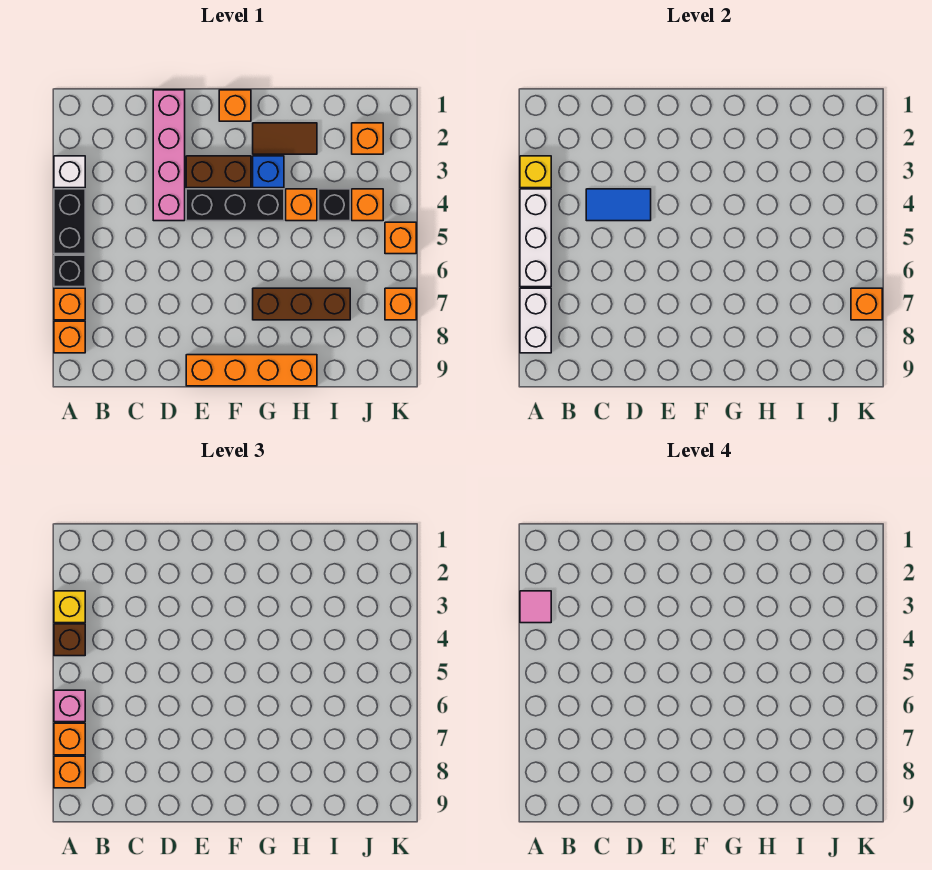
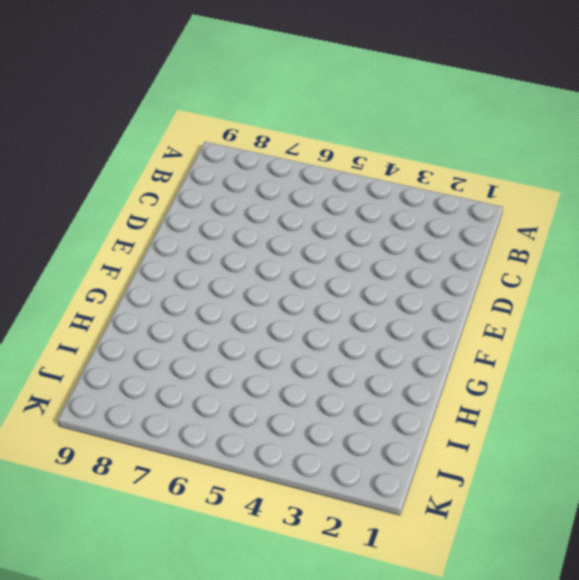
none -> white 1x1 brick [54,156,85,188]
none -> black 1x2 brick [54,189,85,254]
none -> black 1x1 brick [54,255,85,287]
none -> orange 1x1 brick [54,288,85,320]

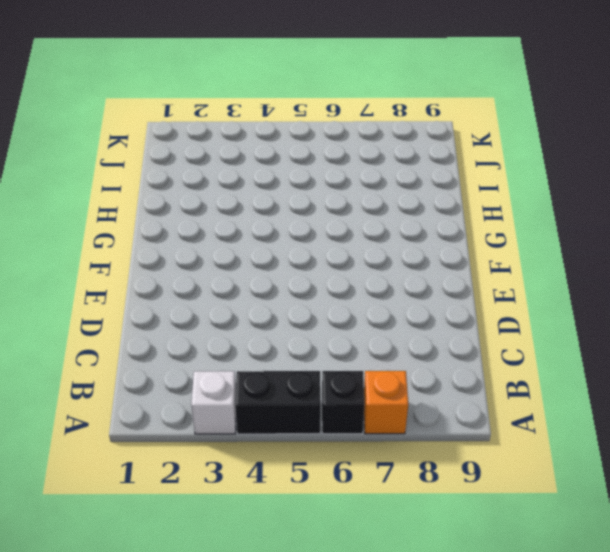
none -> orange 1x1 brick [54,321,85,353]
none -> pink 1x4 brick [153,90,185,221]
none -> brown 1x2 brick [186,156,251,188]
none -> black 1x3 brick [186,189,284,221]

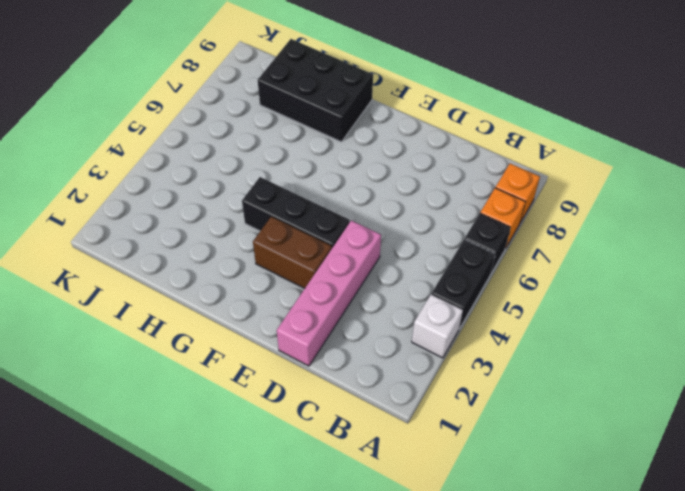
black 2x3 brick [258,39,373,142] -> orange 1x4 brick [186,355,317,386]
none -> orange 1x1 brick [219,90,251,121]
none -> brown 1x2 tile [253,123,317,154]
none -> blue 1x1 brick [253,156,284,188]
none -> brown 1x3 brick [253,288,350,320]

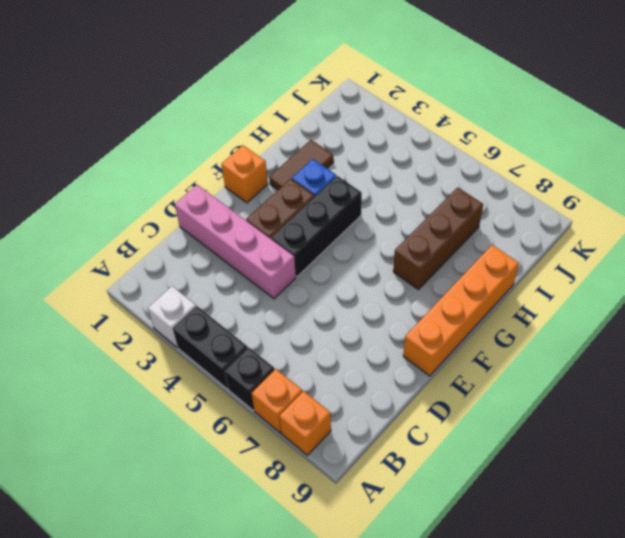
none -> orange 1x1 brick [286,189,317,221]
none -> black 1x1 brick [319,189,350,221]
none -> orange 1x1 brick [352,123,383,154]
none -> orange 1x1 brick [352,189,383,221]

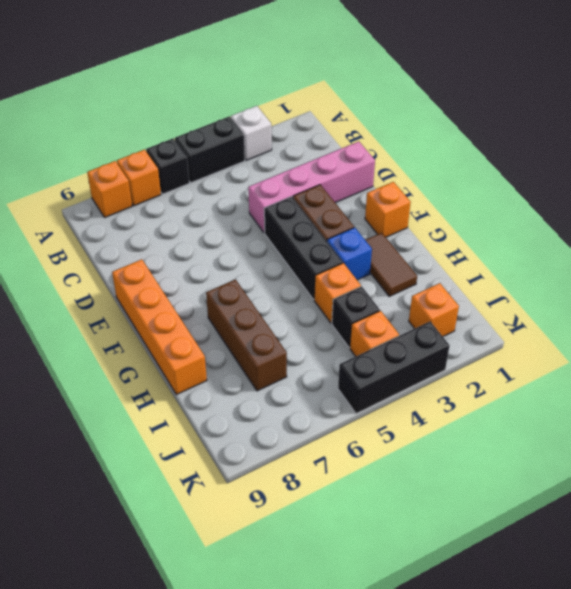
black 1x3 brick [338,321,450,414] -> orange 1x1 brick [385,222,416,254]
none -> orange 1x1 brick [385,288,416,320]
none -> yellow 1x1 brick [520,156,551,188]
none -> white 1x3 brick [520,189,551,287]
none -> white 1x2 brick [520,288,551,353]

